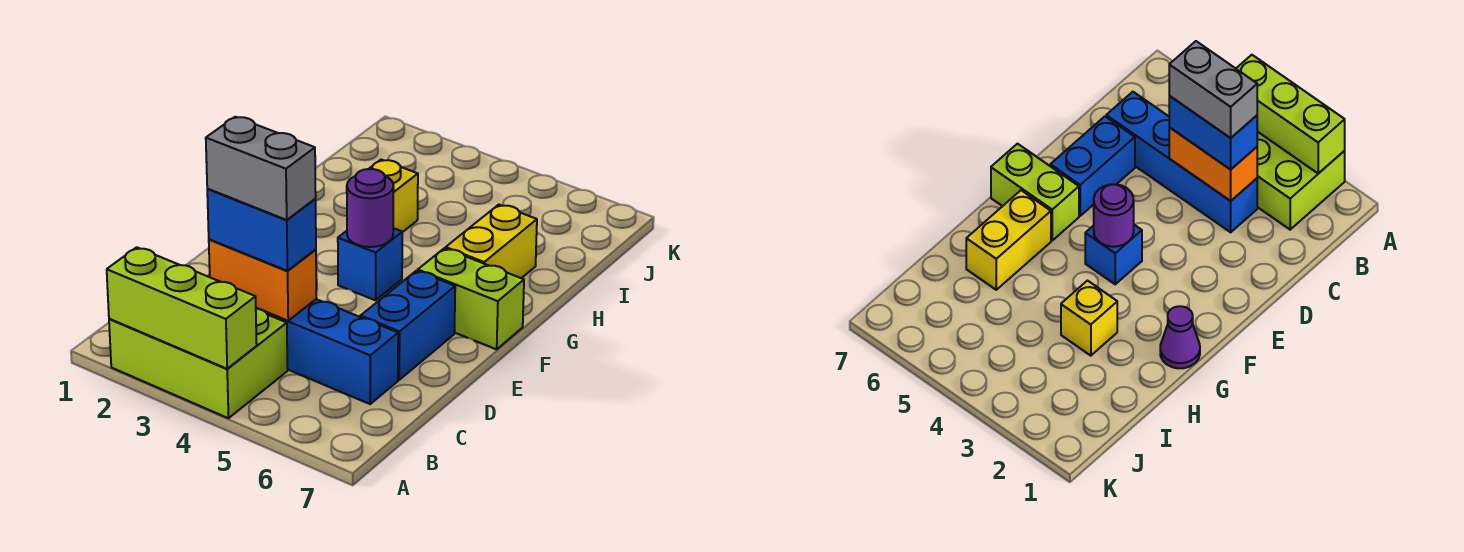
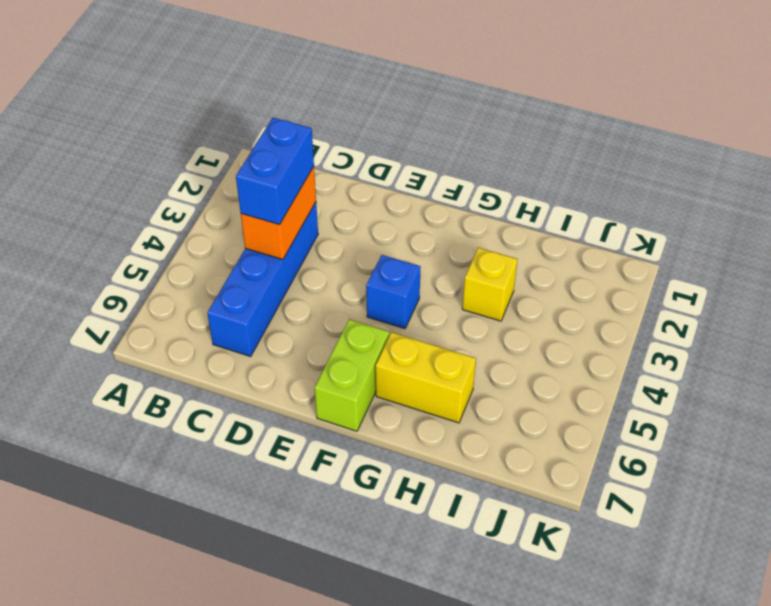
none -> lime 2x3 brick [109,309,288,418]
none -> blue 1x2 brick [360,271,455,380]
none -> purple 1x1 cone [1160,306,1200,368]

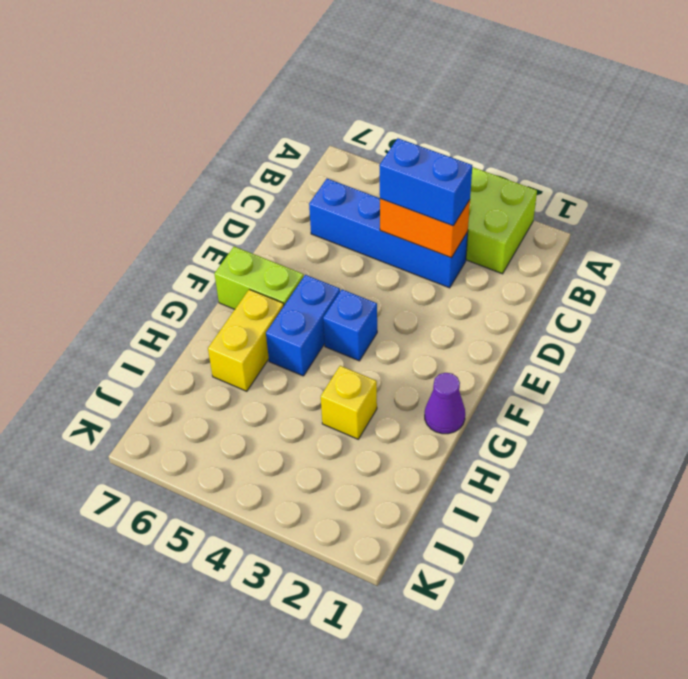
blue 1x2 brick [266,275,340,376] -> blue 1x2 brick moved to [360,271,455,380]
none -> lime 1x3 brick [107,247,257,369]
none -> purple 1x1 round brick [347,169,394,247]
none -> grey 1x2 brick [206,117,316,220]

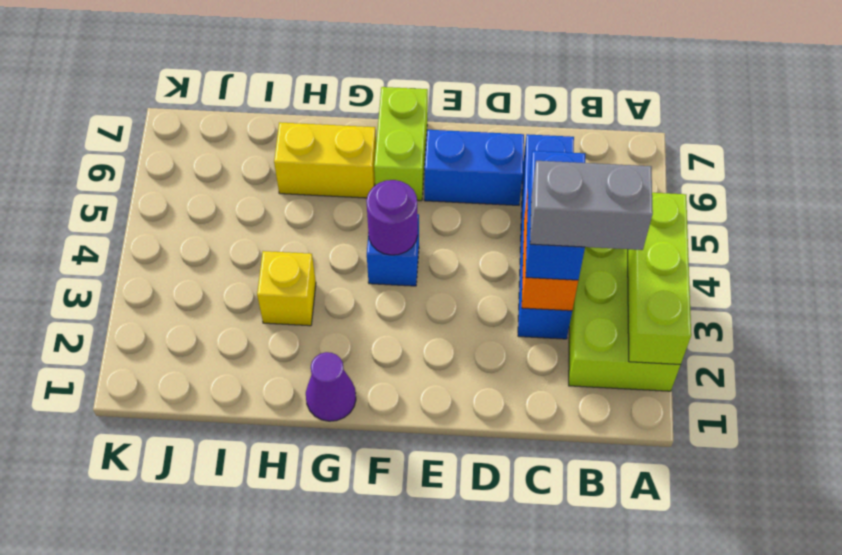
grey 1x2 brick [530,161,653,250] -> grey 1x2 brick turned to [206,117,316,220]

